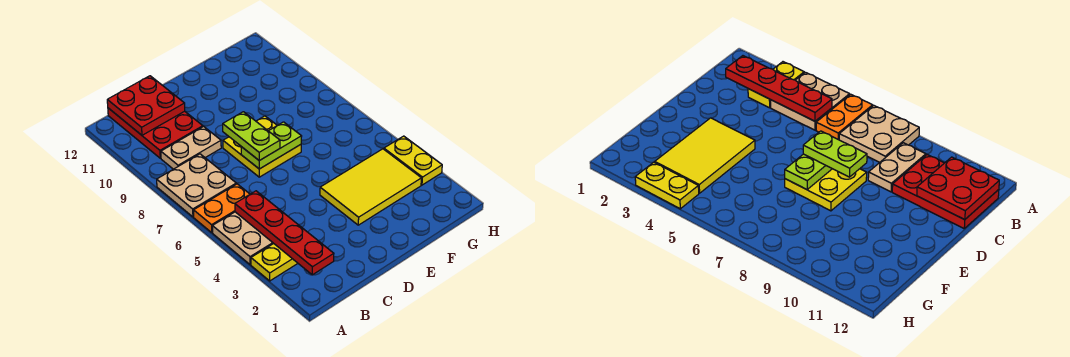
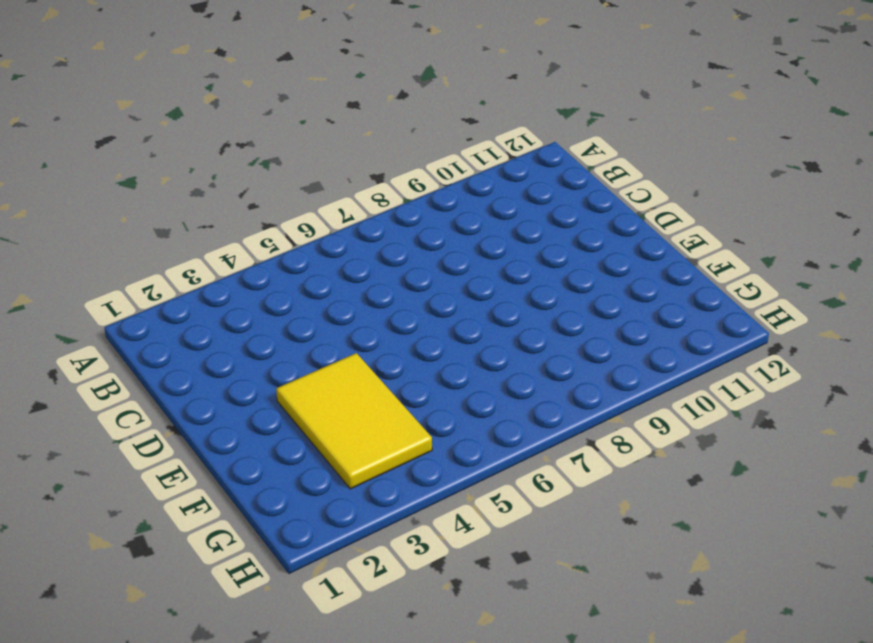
none -> yellow 1x2 plate [251,244,298,281]
none -> tan 2x2 plate [212,212,274,265]
none -> orange 1x2 plate [194,184,250,232]

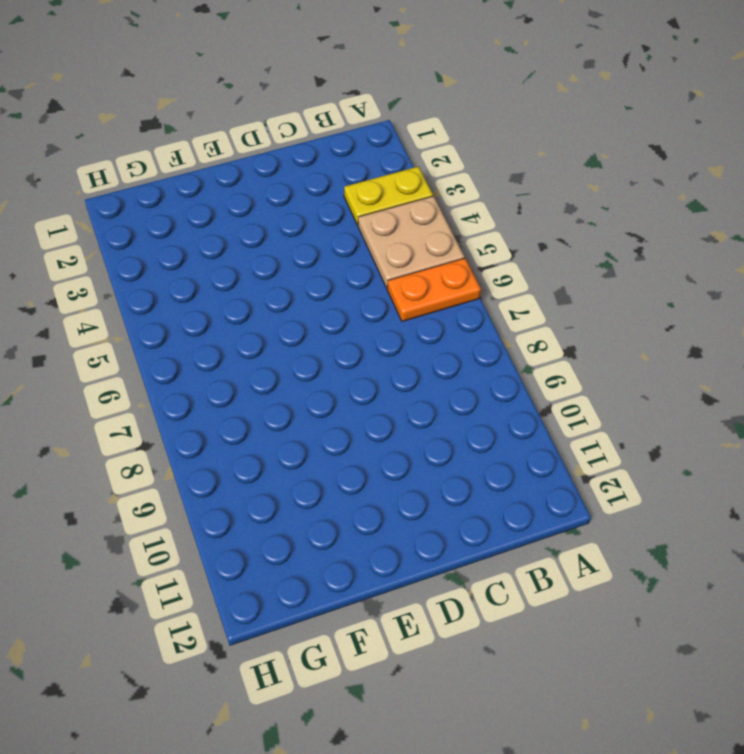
none -> tan 2x2 plate [157,154,236,217]
none -> tan 1x2 plate [161,127,221,169]
none -> red 2x3 plate [108,108,203,158]

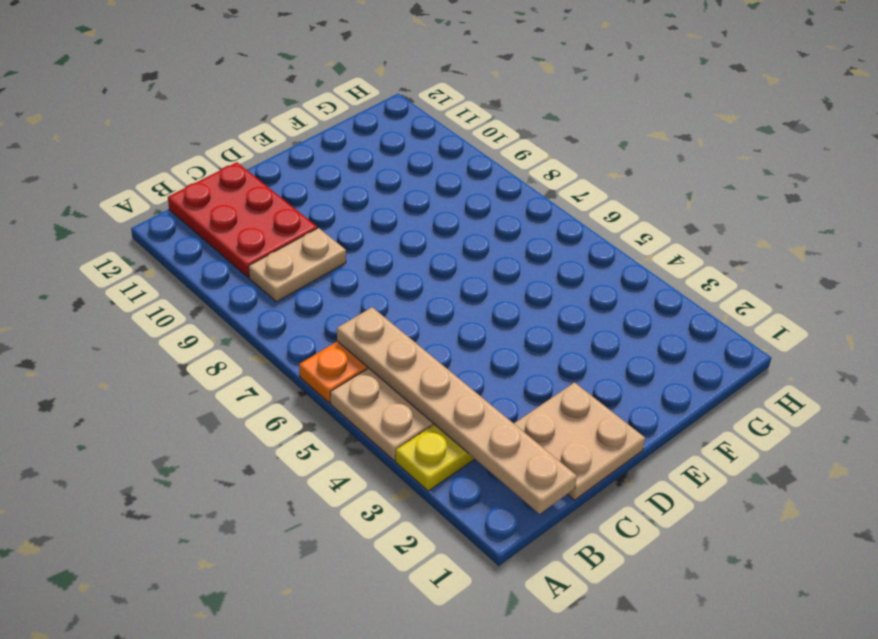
tan 1x6 plate [337,307,577,514] -> red 1x4 plate [235,191,334,275]
tan 2x2 plate [514,383,645,500] -> tan 2x2 plate moved to [157,154,236,217]
none -> yellow 2x2 plate [223,116,301,177]
none -> yellow 2x3 tile [320,149,421,225]
none -> yellow 1x2 plate [384,136,442,185]

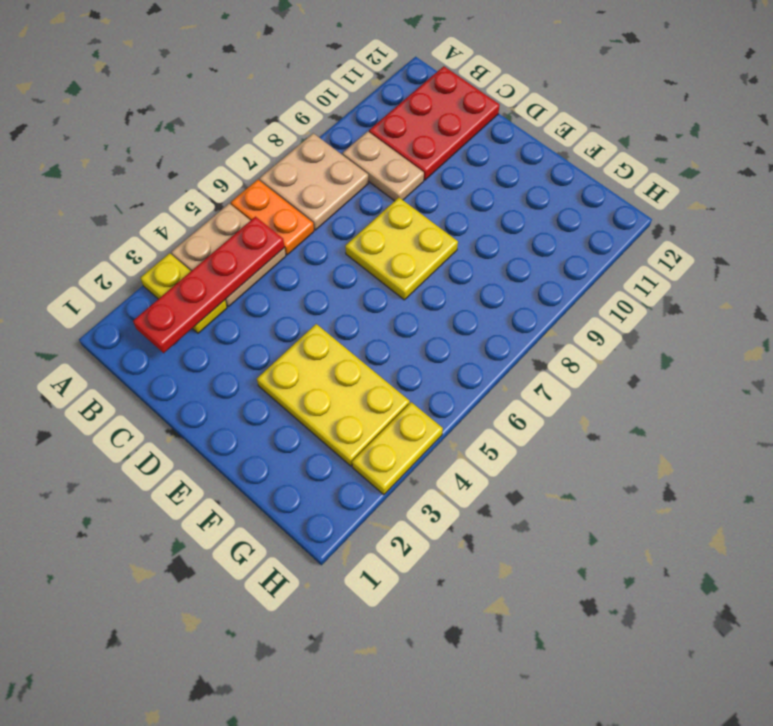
yellow 2x3 plate [257,324,410,466] -> yellow 2x3 tile [320,149,421,225]
none -> red 2x2 plate [107,76,185,135]
none -> lime 1x2 plate [241,122,302,169]
none -> lime 1x2 plate [223,112,280,161]

